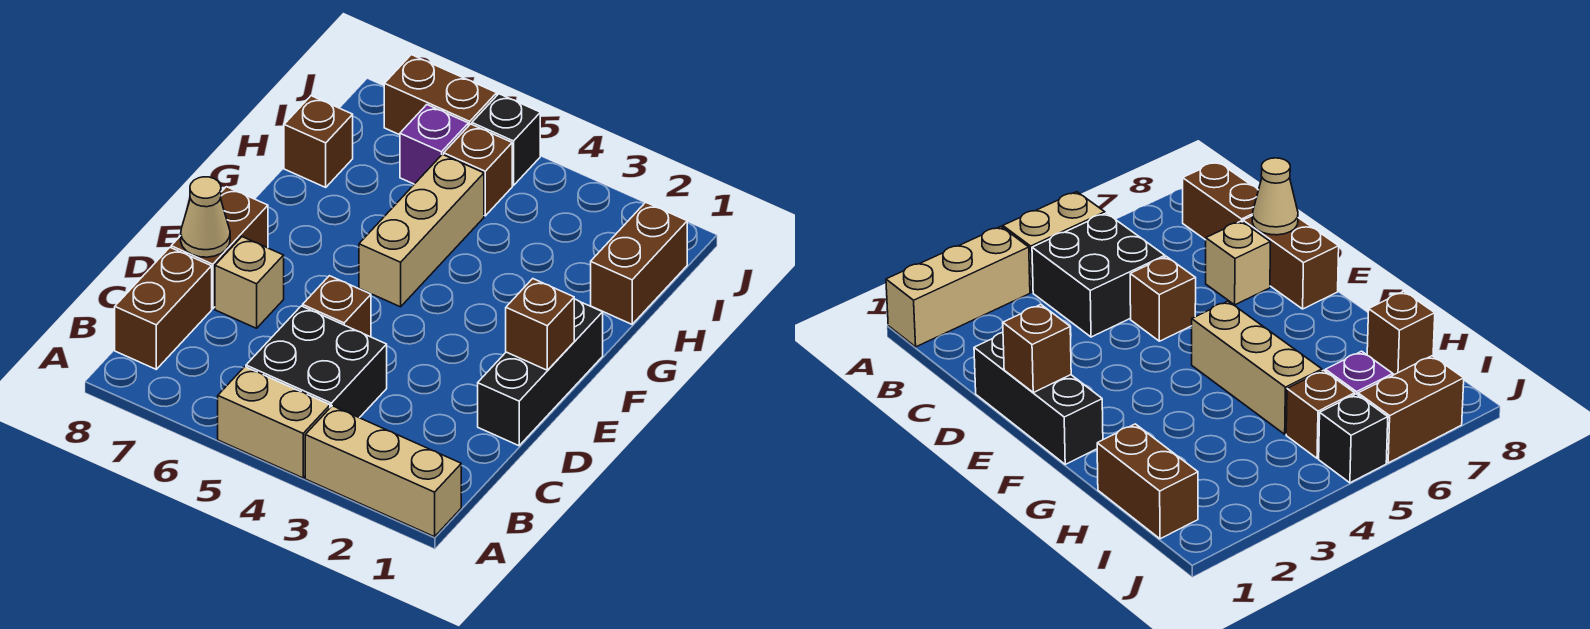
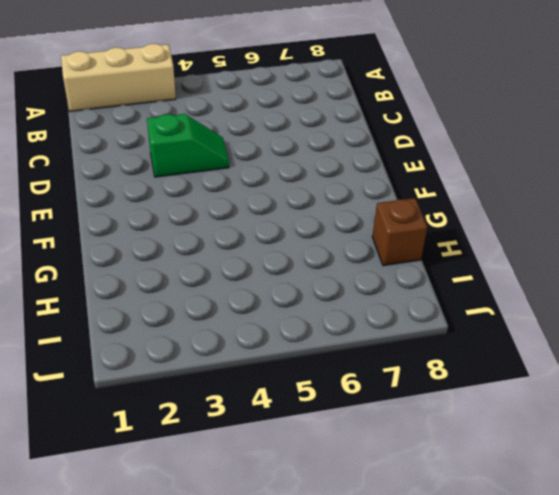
green 1x2 slope [147,114,229,177] -> none
none -> tan 1x2 brick [218,367,330,478]
none -> black 2x2 brick [246,306,387,418]
none -> brown 1x2 brick [115,248,212,369]

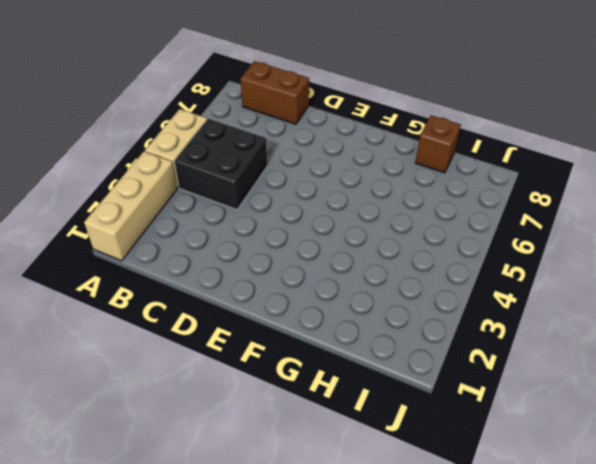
none -> black 1x3 brick [478,299,603,446]
none -> brown 1x1 brick [303,276,371,337]
none -> tan 1x1 brick [215,237,284,328]

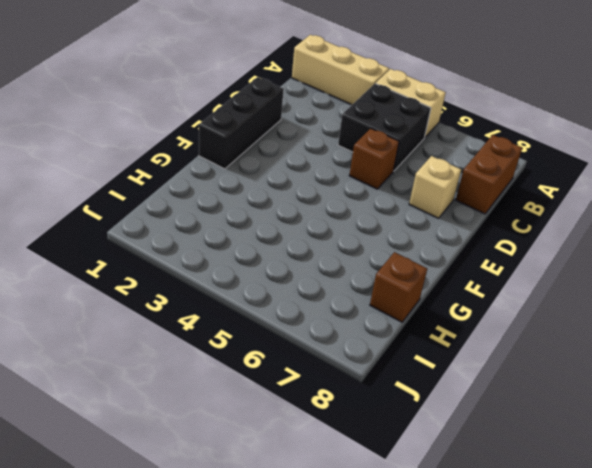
none -> brown 1x2 brick [171,187,268,309]
none -> tan 1x3 brick [359,154,484,307]
none -> brown 1x2 brick [591,202,687,324]

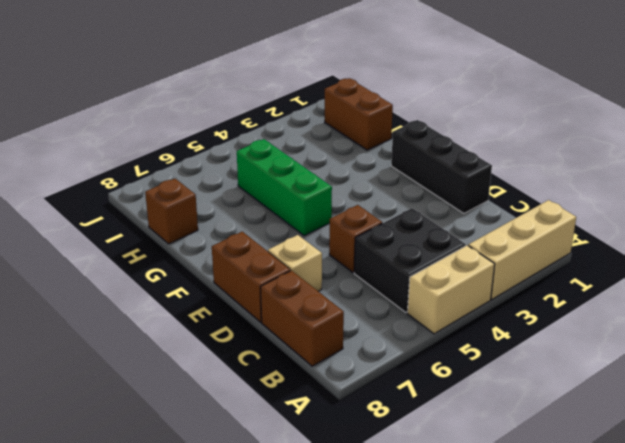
green 1x3 brick [237,139,332,236] -> tan 1x3 brick [359,154,484,307]
none -> brown 1x1 brick [444,124,512,216]
none -> purple 1x1 brick [400,105,468,184]
none -> black 1x1 brick [472,94,540,186]

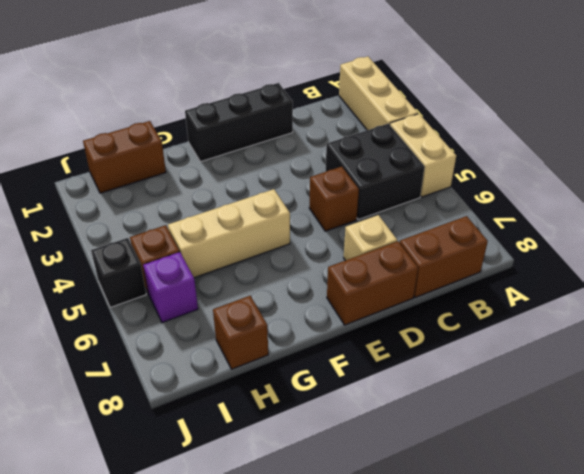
none -> brown 1x2 brick [384,55,497,135]
none -> tan 1x1 cone [181,177,230,257]
none -> brown 1x1 brick [506,279,574,370]

